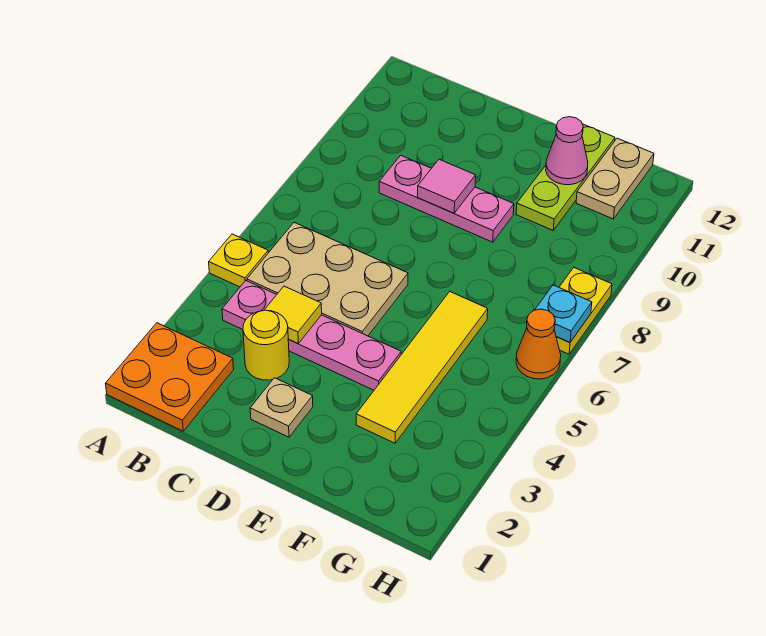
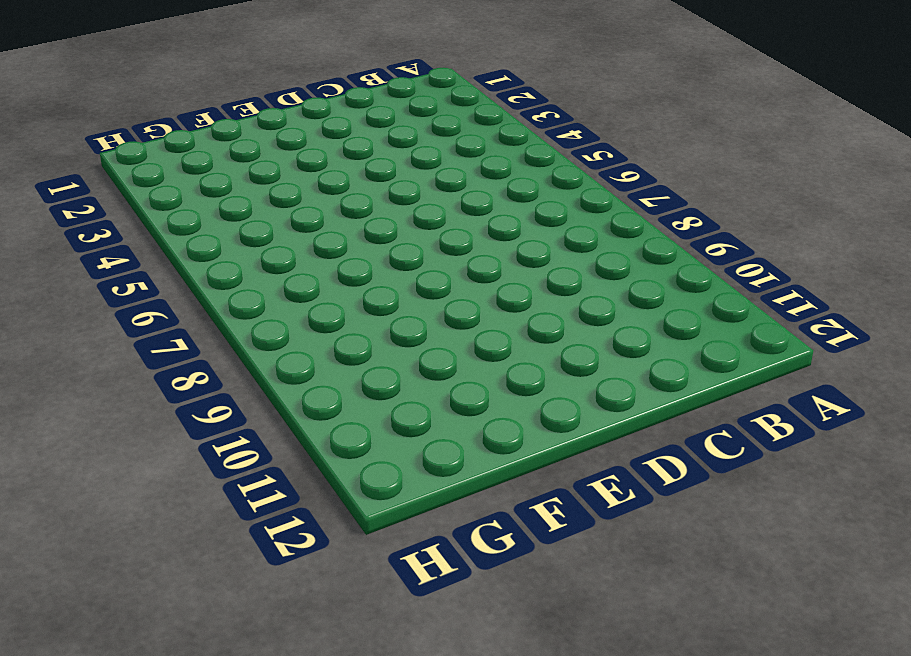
none -> orange 2x2 plate [106,323,234,431]
none -> yellow 1x1 plate [209,234,268,287]
none -> pink 1x4 plate [222,281,401,390]

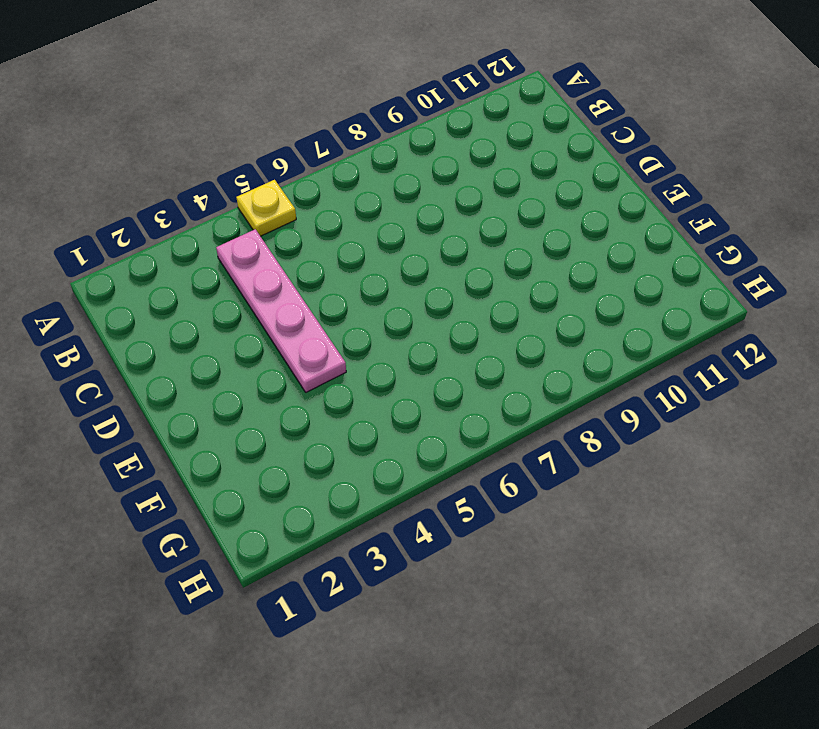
none -> orange 2x2 plate [106,323,234,431]
none -> tan 2x3 plate [247,223,408,336]
none -> yellow 1x1 round brick [243,310,289,380]

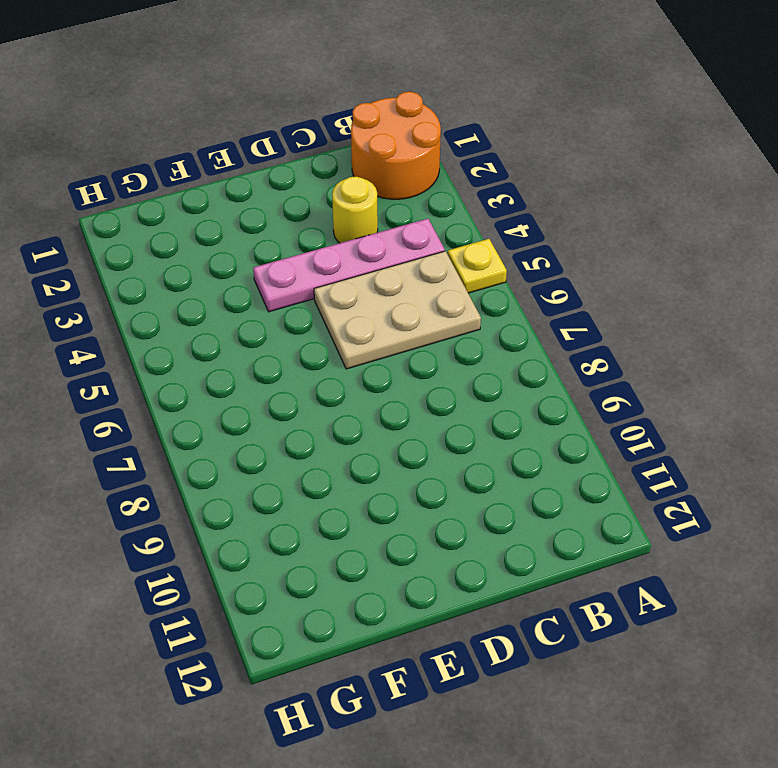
orange 2x2 round brick [351,92,441,199] -> orange 2x2 plate [106,323,234,431]
none -> pink 1x3 plate [379,155,514,242]
none -> tan 1x1 plate [250,378,313,437]
none -> yellow 1x4 tile [356,292,488,443]

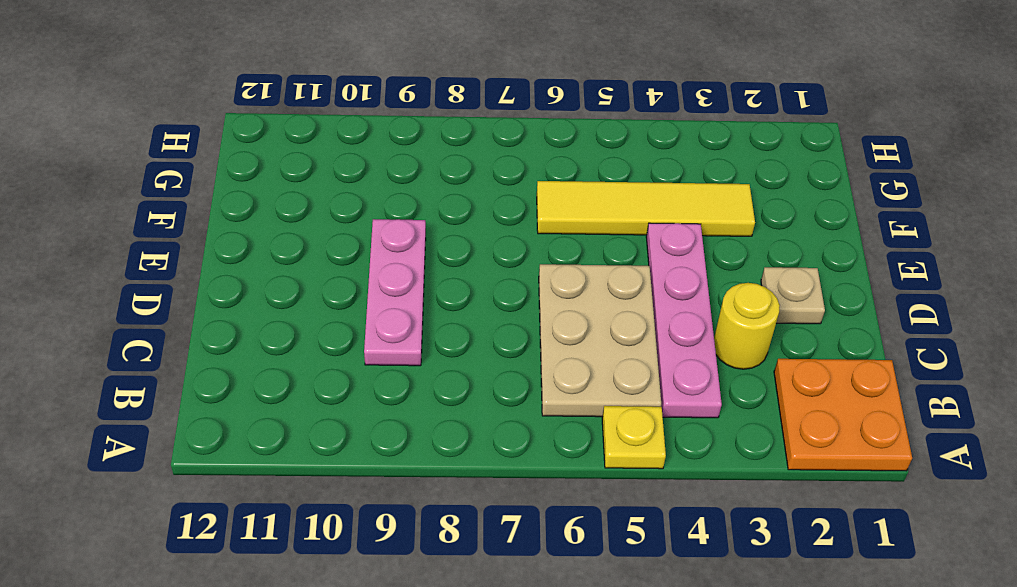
none -> lime 1x3 plate [516,124,615,230]
none -> tan 1x2 plate [576,138,654,219]
none -> orange 1x1 cone [516,309,561,379]

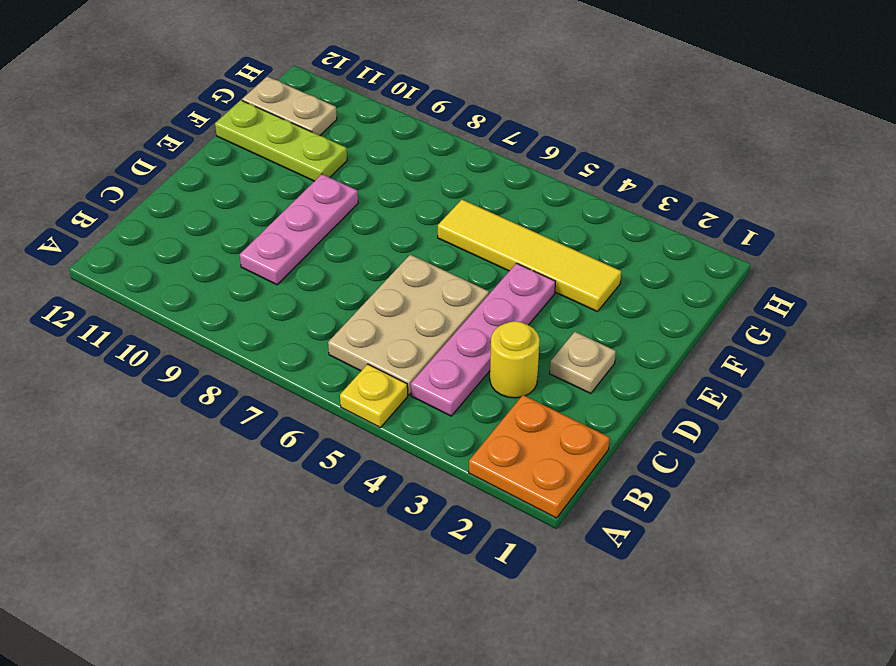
none -> orange 1x1 cone [516,309,561,379]
none -> yellow 1x2 plate [556,268,612,354]
none -> yellow 1x1 tile [265,286,322,343]

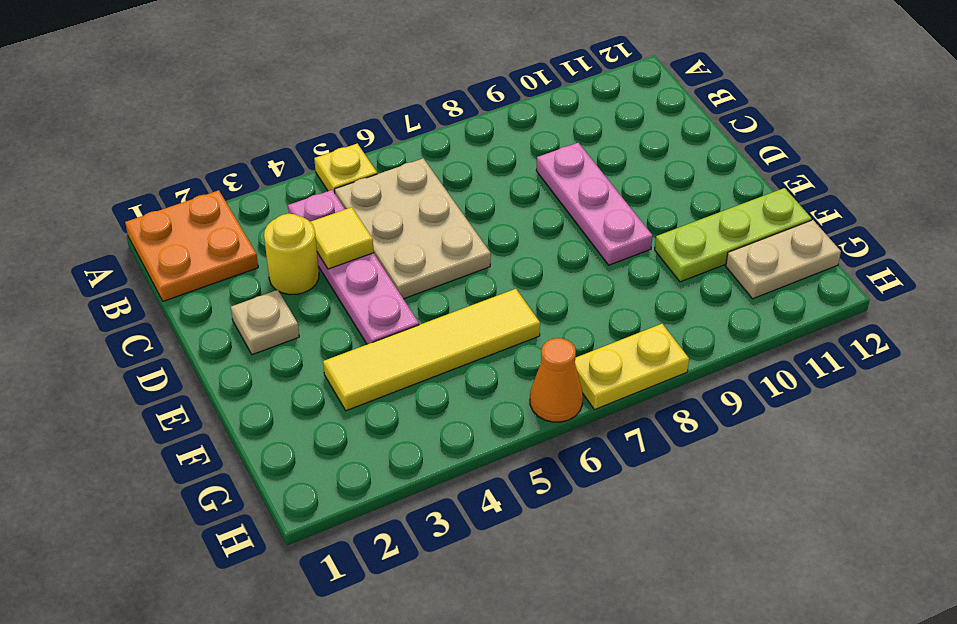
none -> pink 1x1 tile [418,159,476,213]
none -> pink 1x1 cone [546,117,588,185]
none -> cyan 1x1 plate [535,285,592,342]

